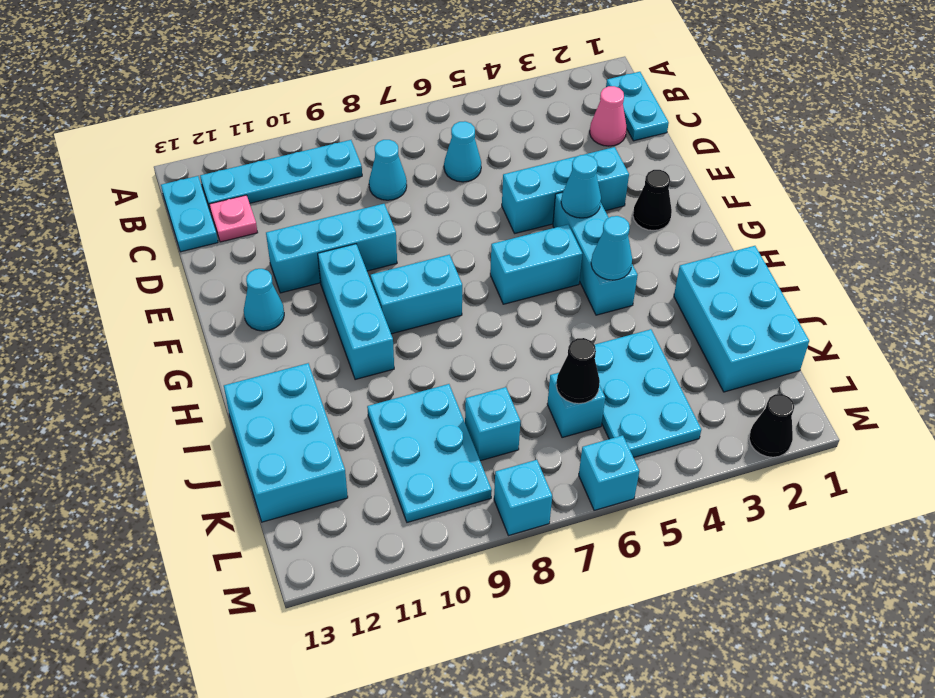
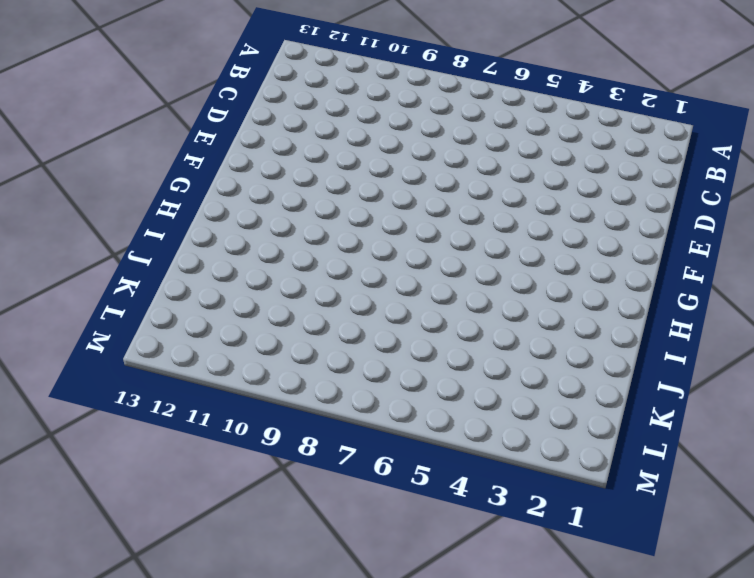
none -> cyan 1x2 plate [606,72,669,141]
none -> cyan 1x4 plate [200,140,362,212]
none -> cyan 1x2 plate [161,176,218,252]

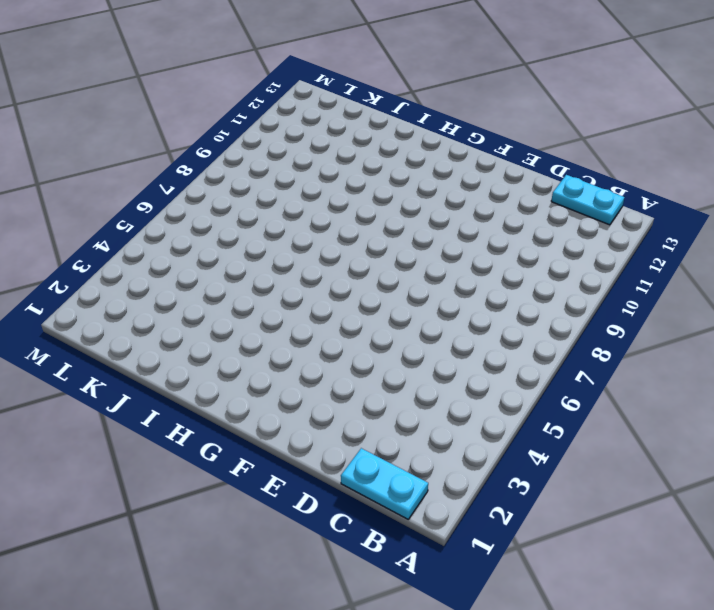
none -> cyan 1x4 plate [200,140,362,212]
none -> pink 1x1 cone [590,86,627,146]
none -> cyan 1x1 cone [444,121,481,182]

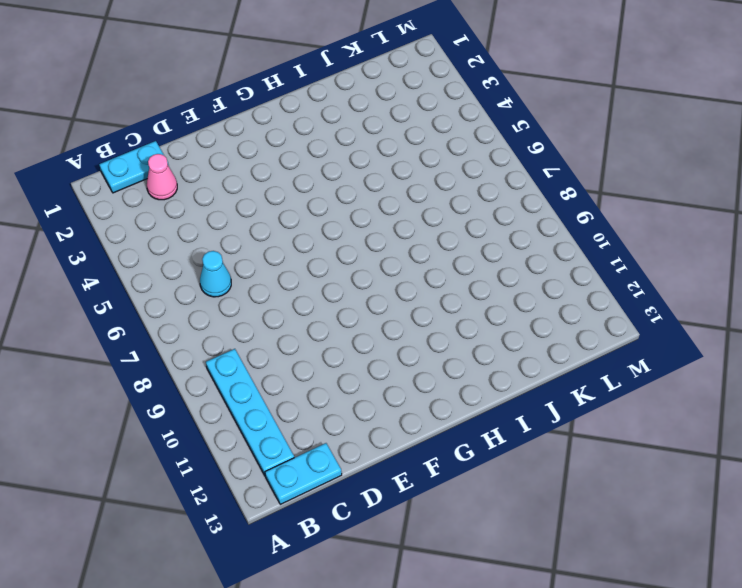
none -> cyan 1x1 cone [369,140,407,200]
none -> pink 1x1 plate [209,195,258,242]
none -> cyan 1x3 brick [502,147,629,233]

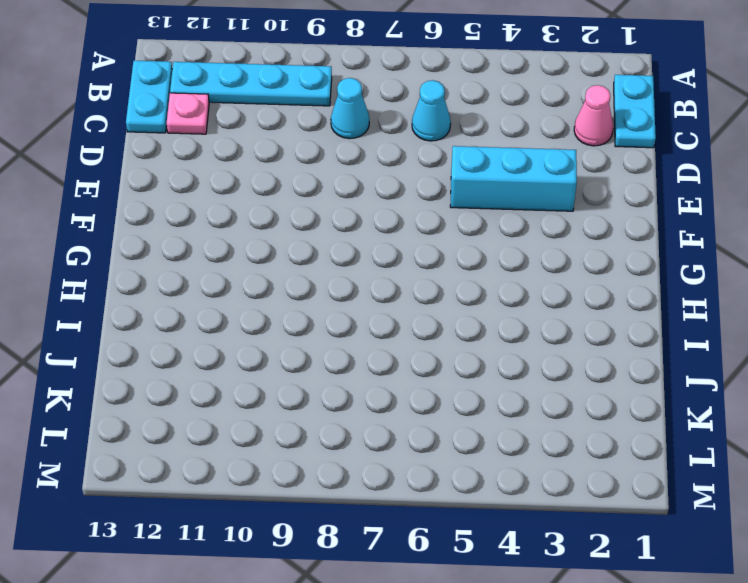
none -> cyan 1x3 brick [266,204,397,293]
none -> black 1x1 cone [633,170,672,231]
none -> cyan 1x3 brick [553,192,638,315]

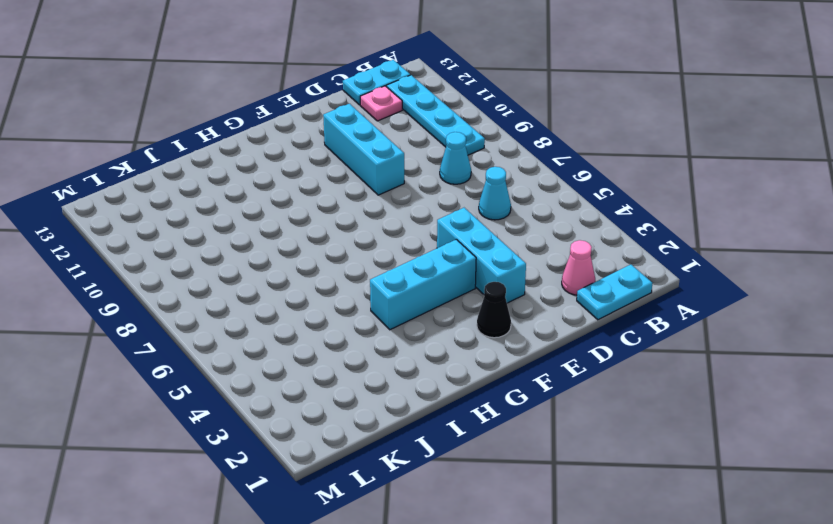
none -> cyan 1x3 brick [318,244,394,380]
none -> cyan 1x1 cone [244,269,284,331]
none -> cyan 1x2 brick [490,225,582,304]

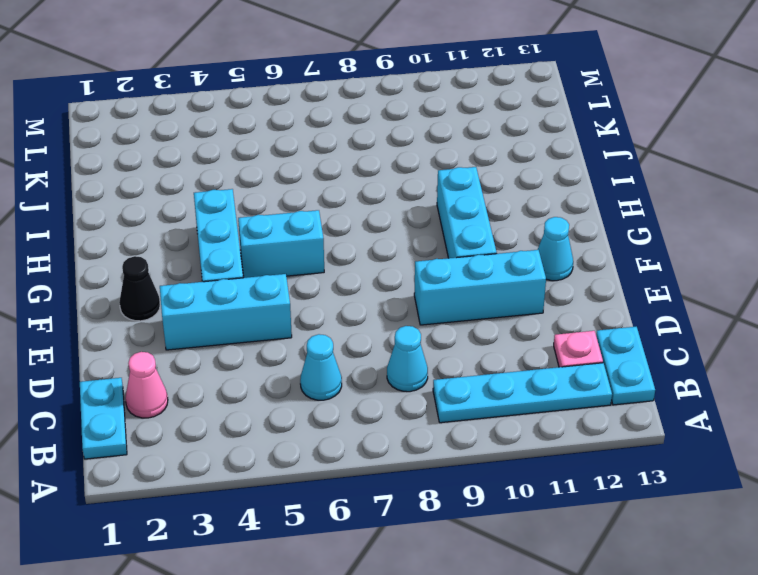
none -> cyan 1x2 brick [370,255,462,334]
none -> cyan 2x3 brick [674,246,809,392]
none -> cyan 2x3 brick [224,363,348,522]

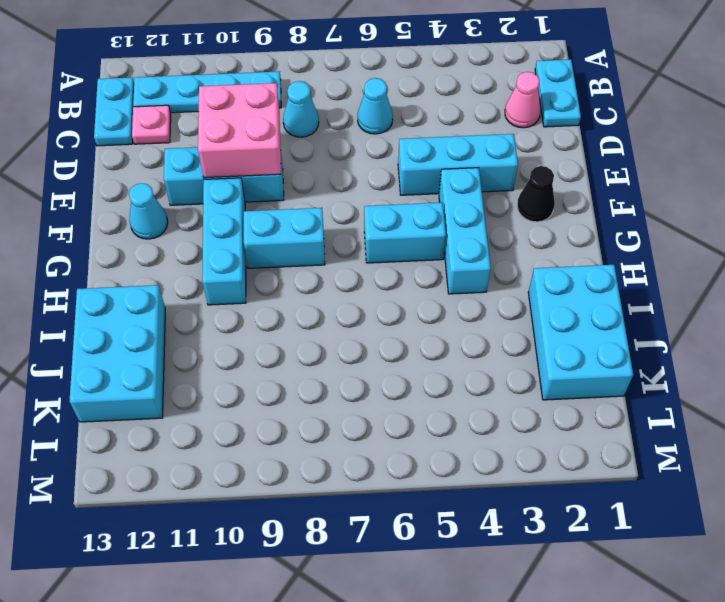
pink 2x2 brick [198,83,281,178] -> none
none -> cyan 2x3 plate [595,329,701,458]
none -> cyan 2x3 plate [367,384,492,522]
none -> cyan 1x1 brick [547,373,605,438]

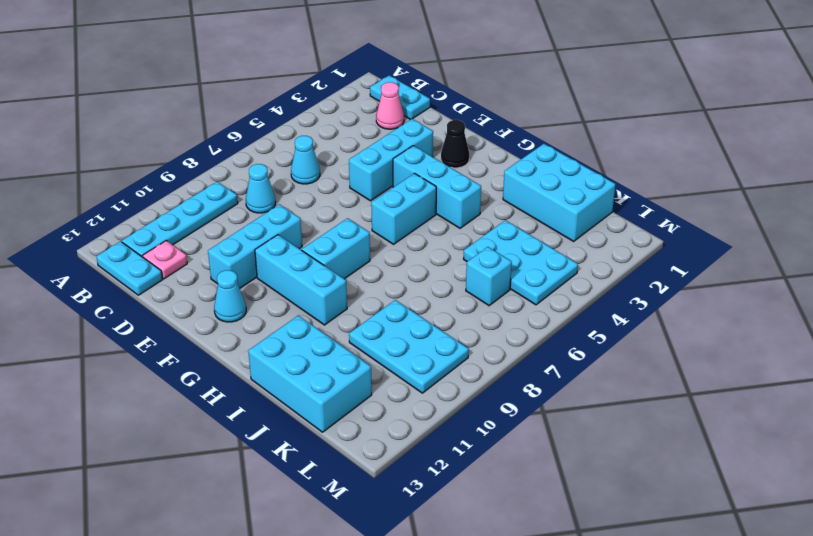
none -> cyan 1x1 brick [465,387,521,461]
none -> black 1x1 cone [749,394,794,457]
none -> cyan 1x1 brick [579,435,639,510]

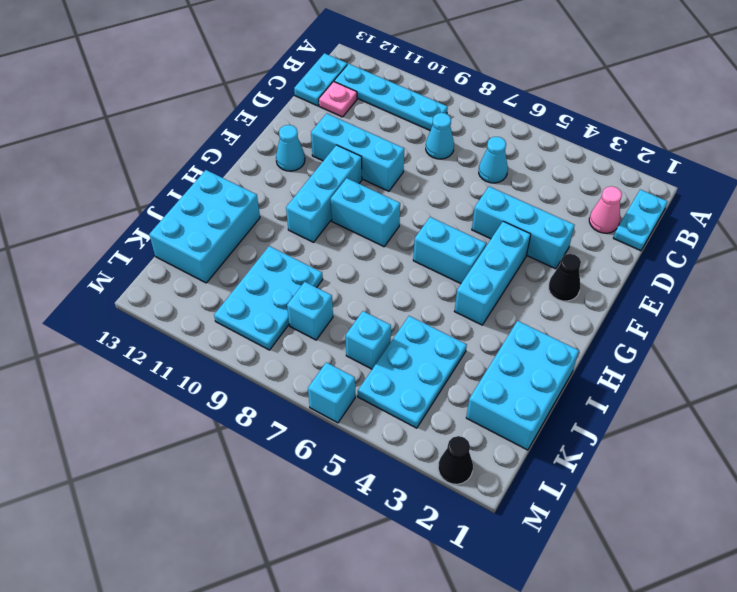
none -> cyan 1x1 brick [494,460,552,536]
none -> cyan 1x1 cone [561,155,601,218]
none -> cyan 1x1 cone [591,216,632,280]

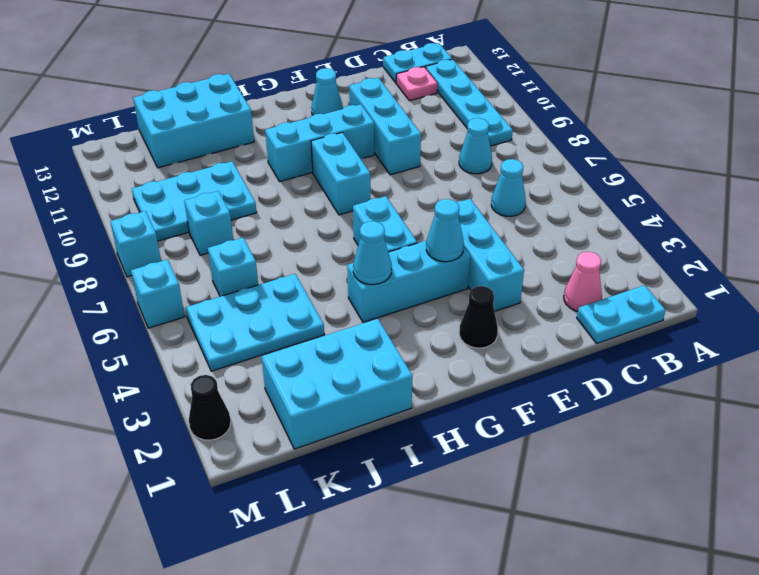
none -> black 1x1 cone [556,338,600,404]

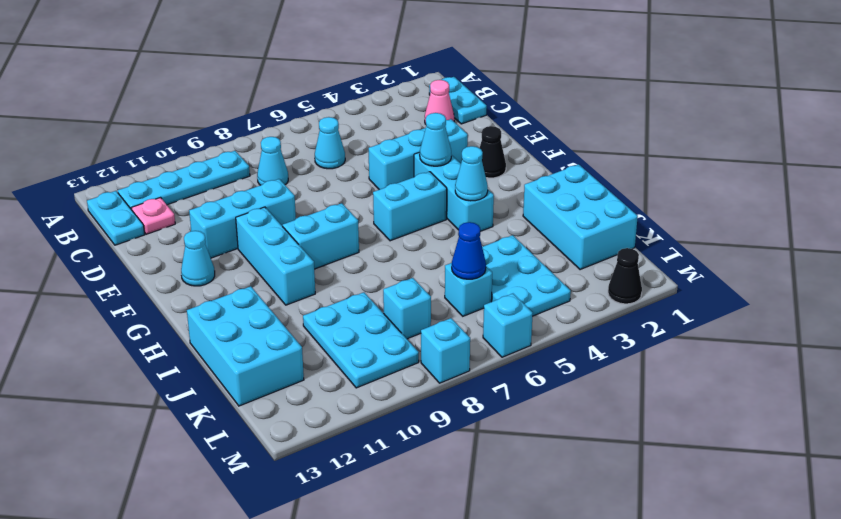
blue 1x1 cone [452,222,486,279] -> black 1x1 cone [556,338,600,404]

